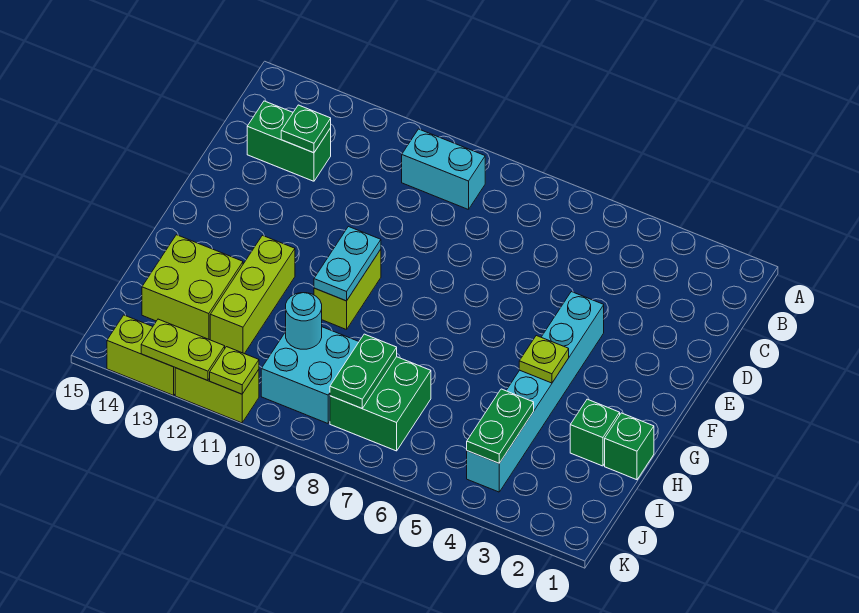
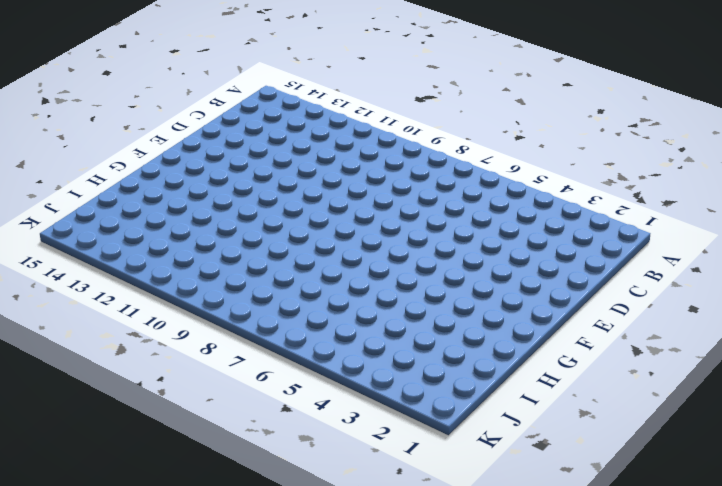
none -> cyan 1x2 brick [402,129,485,210]
none -> green 1x2 brick [247,101,331,181]
none -> cyan 1x6 brick [467,292,604,492]

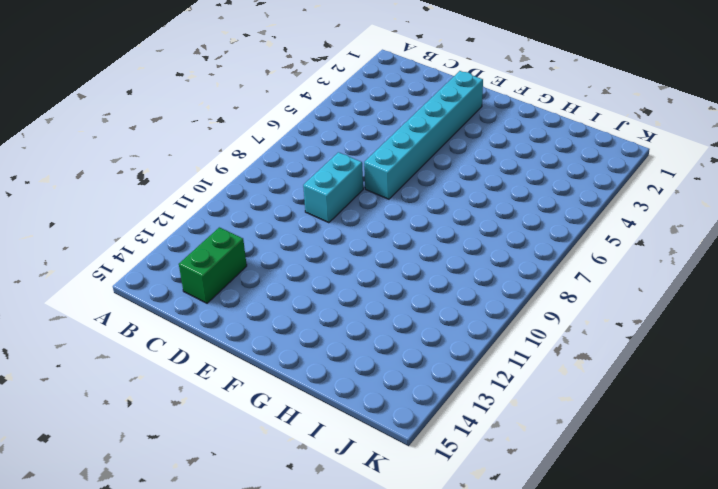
cyan 1x2 brick [303,152,363,223] -> cyan 1x2 brick moved to [402,129,485,210]
cyan 1x6 brick [364,71,483,199] -> cyan 1x6 brick turned to [467,292,604,492]
none -> lime 1x2 brick [314,249,381,330]
none -> lime 1x3 brick [210,235,295,354]
none -> green 1x1 brick [605,413,654,480]

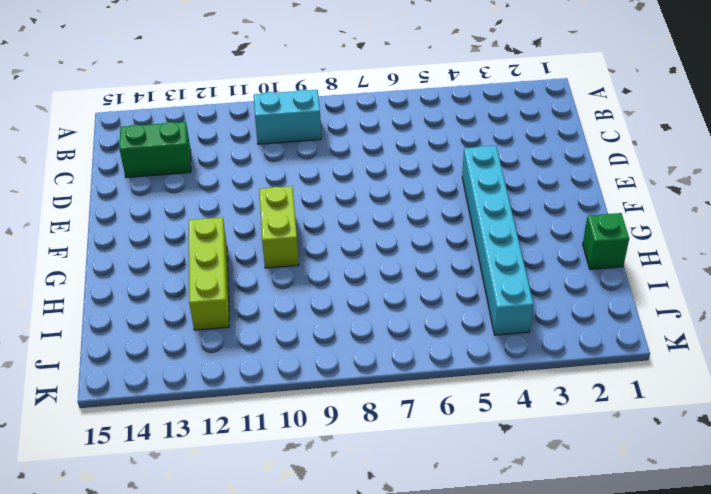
none -> green 1x1 brick [570,399,620,466]
none -> lime 2x2 brick [142,235,243,340]
none -> green 2x2 brick [330,357,431,451]

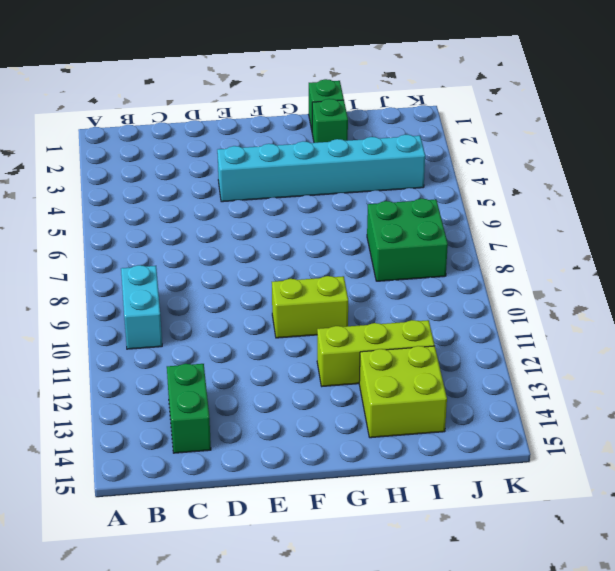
none -> cyan 2x2 brick [261,327,359,423]
none -> lime 1x2 brick [175,368,259,423]
none -> lime 1x2 brick [107,315,175,395]

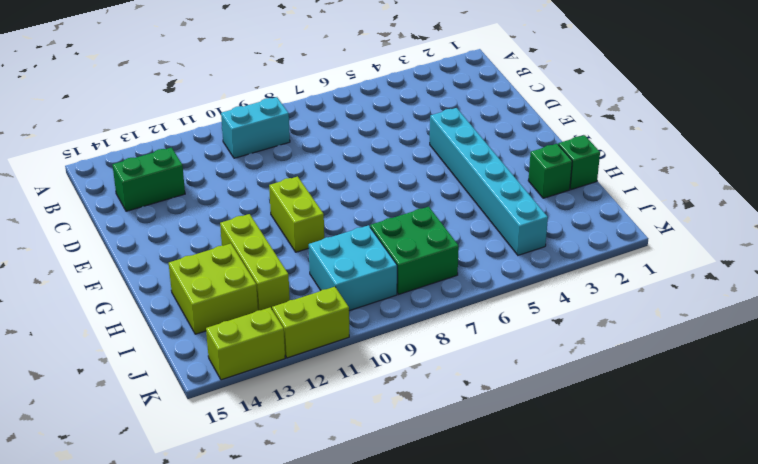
none -> green 1x1 plate [281,105,331,153]
none -> cyan 1x2 plate [314,227,381,301]
none -> lime 1x1 plate [519,336,569,383]

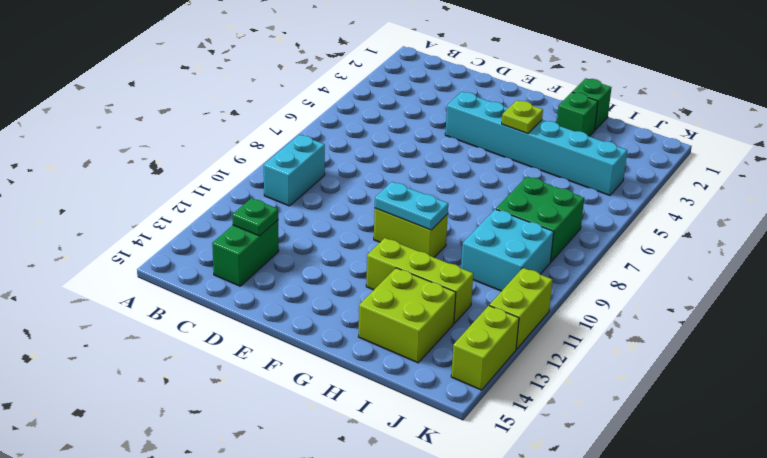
none -> green 1x2 plate [467,389,534,463]
none -> green 1x2 plate [330,334,397,408]
none -> cyan 1x1 round brick [286,293,322,349]

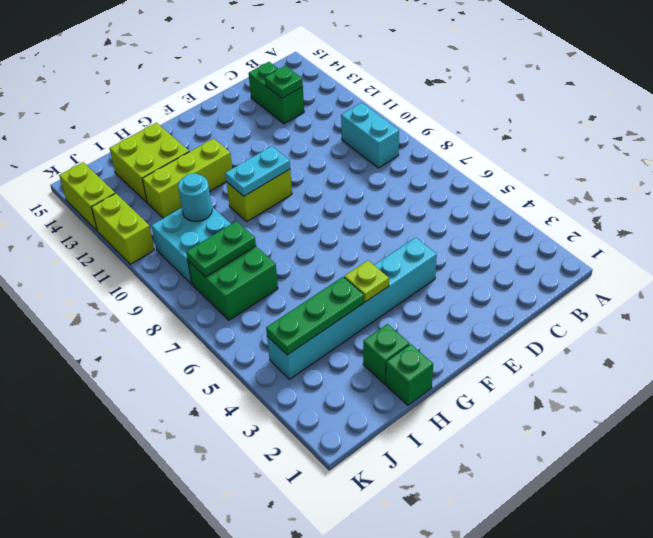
green 1x3 plate [266,277,364,355] -> green 1x2 plate [467,389,534,463]
none -> lime 1x1 plate [210,347,259,394]
none -> lime 1x2 plate [141,319,225,381]

